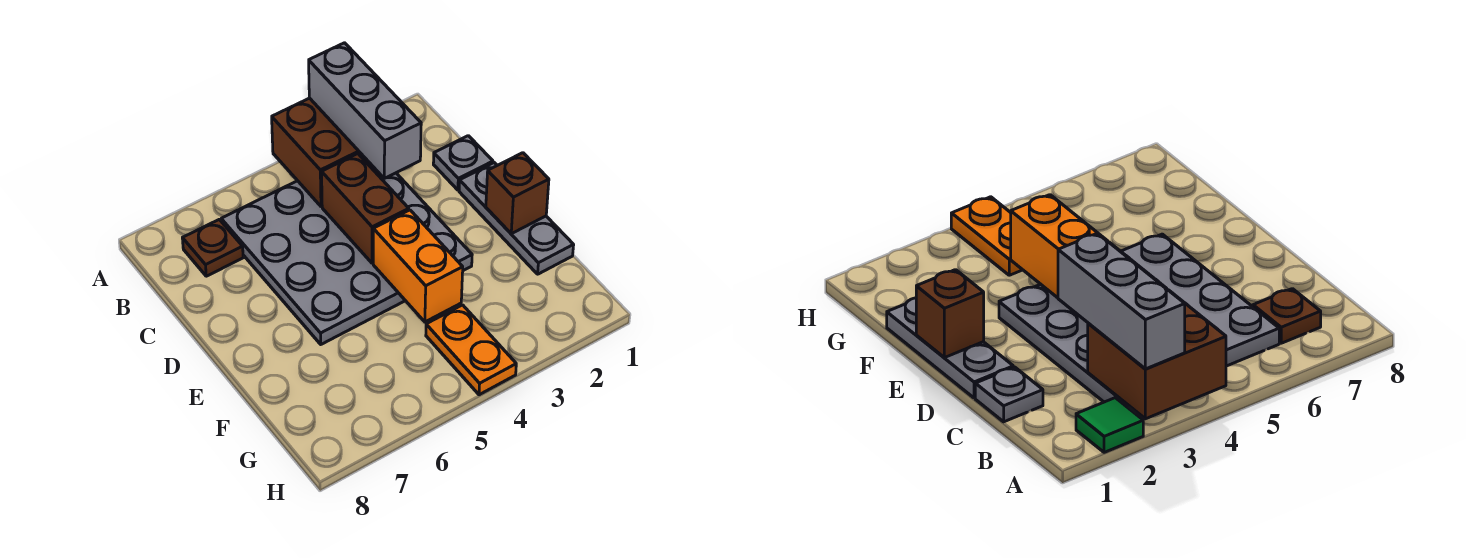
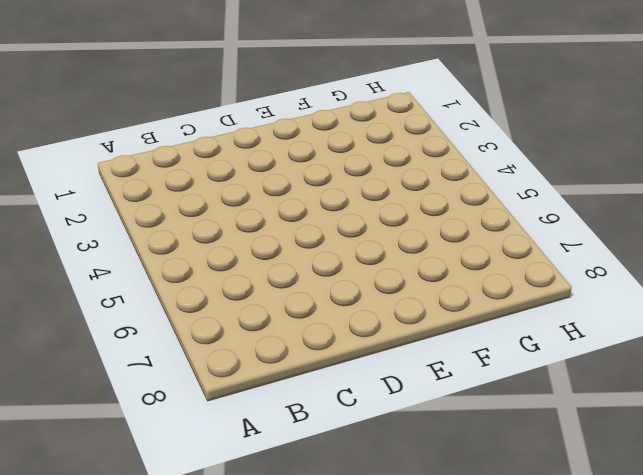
none -> green 1x1 tile [1076,398,1143,452]
none -> grey 4x4 plate [221,173,472,344]

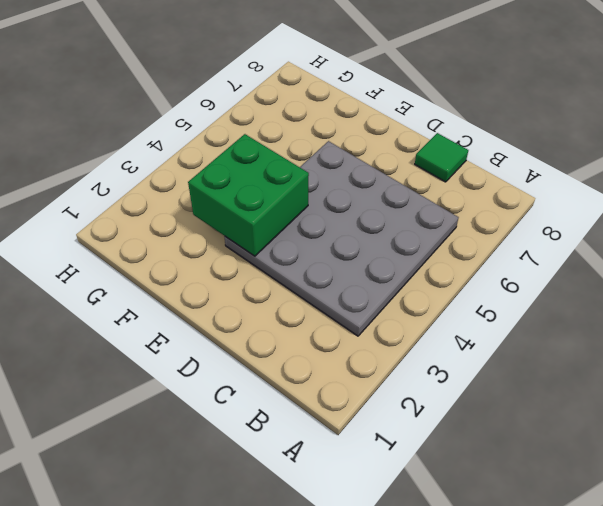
green 1x1 tile [415,133,468,182] -> green 1x1 tile moved to [1076,398,1143,452]
green 2x2 brick [188,134,309,256] -> orange 1x2 brick [373,210,463,322]
none -> brown 1x1 plate [182,220,243,276]
none -> grey 1x1 plate [433,136,493,190]

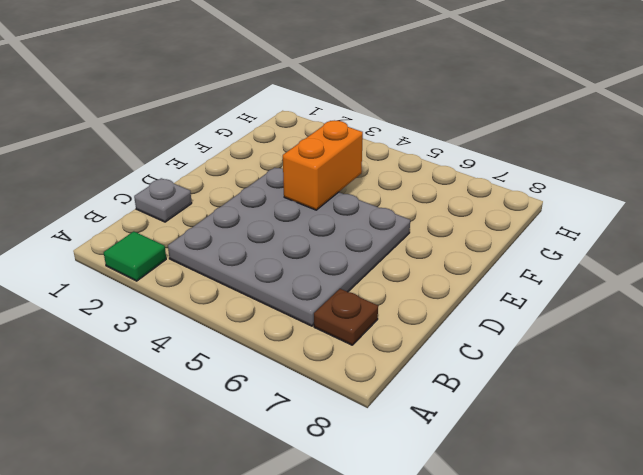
none -> grey 1x3 plate [459,163,574,274]
none -> orange 1x2 plate [426,305,516,395]

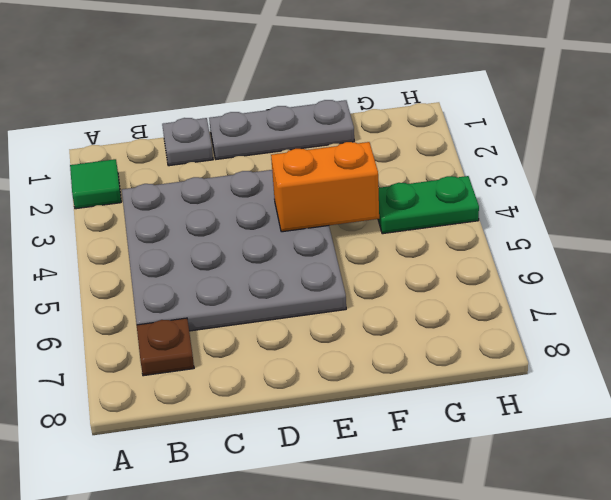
green 1x2 plate [378,176,479,234] -> orange 1x2 plate [426,305,516,395]
none -> brown 2x2 brick [272,98,382,207]
none -> brown 1x2 brick [322,154,409,263]

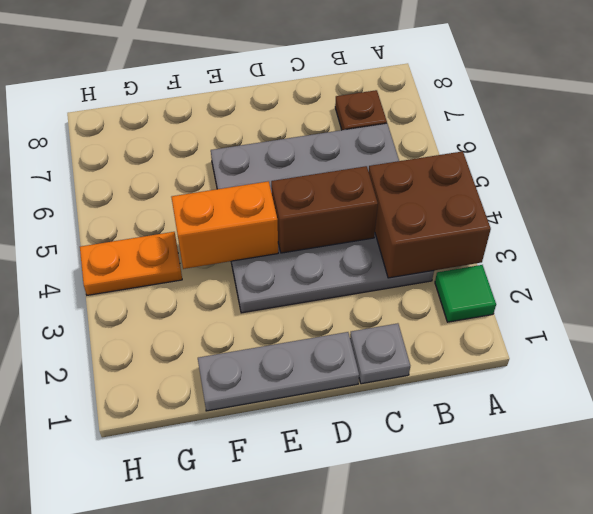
none -> brown 1x1 brick [486,153,549,234]
none -> grey 1x3 brick [309,43,421,178]

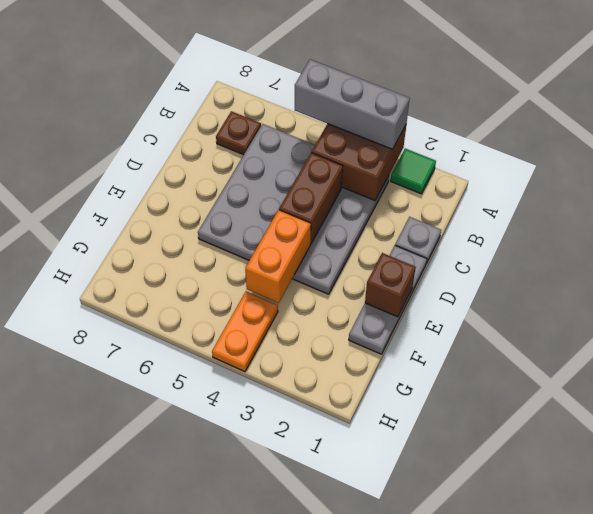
grey 1x3 brick [295,59,410,149] -> grey 1x3 brick turned to [309,43,421,178]

